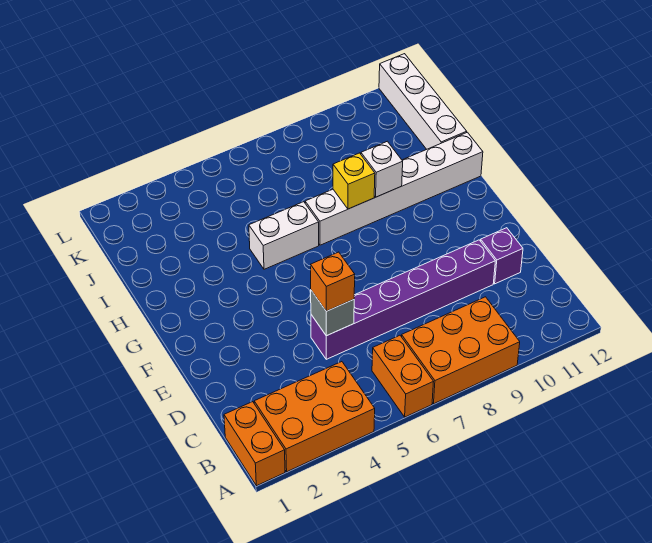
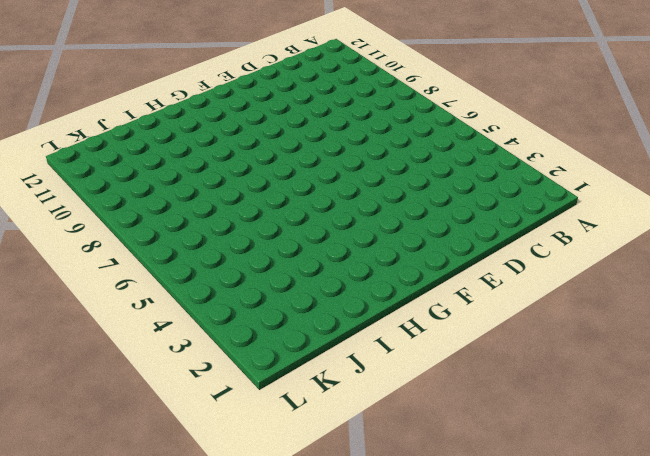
none -> orange 1x2 brick [224,402,285,486]
none -> orange 2x3 brick [254,362,375,472]
none -> orange 1x2 brick [372,335,433,417]

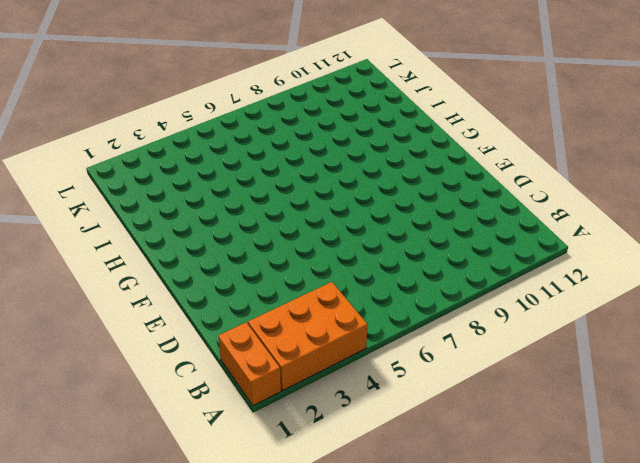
none -> orange 1x2 brick [372,335,433,417]
none -> orange 2x3 brick [402,297,520,404]
none -> purple 1x6 brick [311,240,495,359]

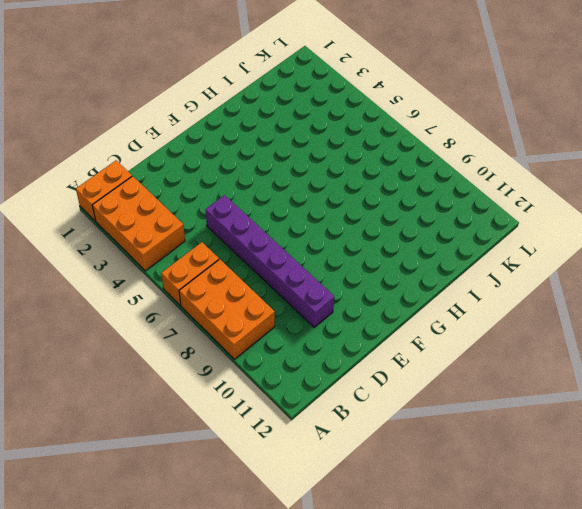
none -> purple 1x1 brick [481,228,523,284]
none -> white 1x2 brick [249,202,319,269]
none -> white 1x6 brick [305,132,483,245]

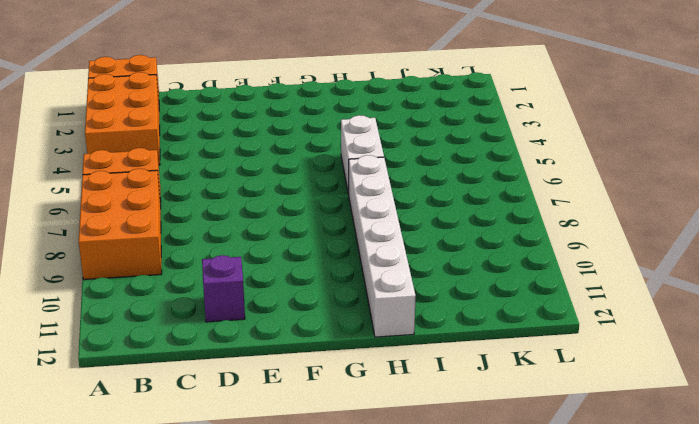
none -> purple 1x6 brick [311,240,495,359]
none -> white 1x4 brick [379,54,467,149]
none -> grey 1x1 brick [311,290,354,336]

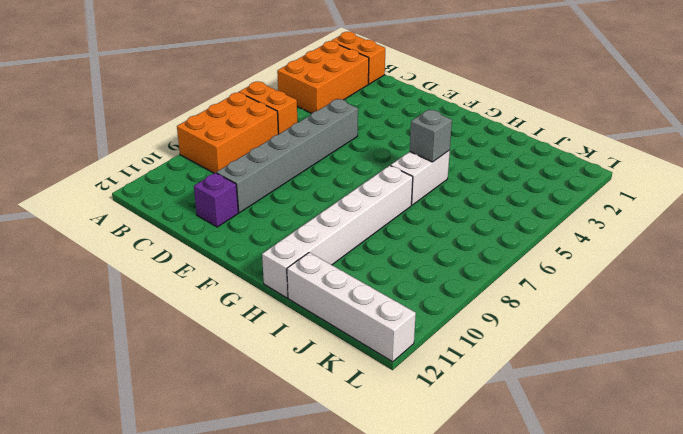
grey 1x6 brick [217,99,358,213] -> purple 1x6 brick [311,240,495,359]
grey 1x1 brick [410,109,452,162] -> grey 1x1 brick moved to [311,290,354,336]
none -> yellow 1x1 brick [333,153,375,209]
none -> white 1x1 brick [361,141,403,197]
none -> orange 1x1 brick [311,252,355,311]

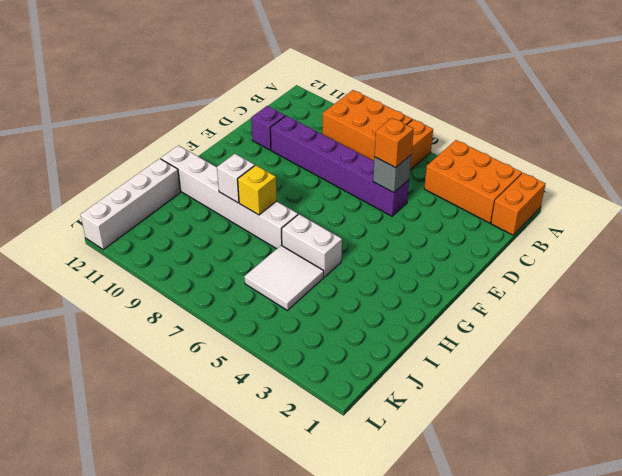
white 2x2 tile [244,246,324,310] -> none

